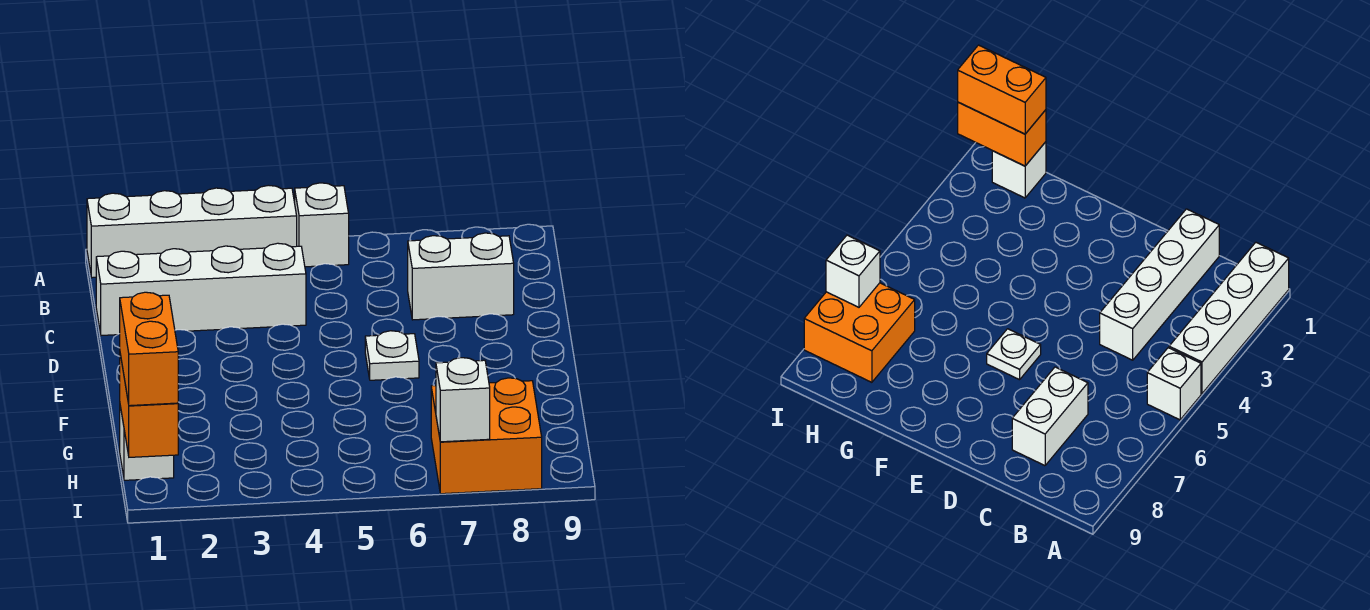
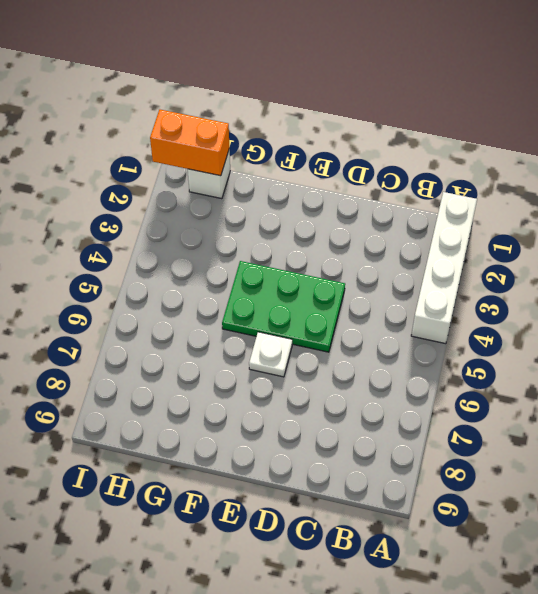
green 2x3 plate [222,261,345,352] -> none
none -> white 1x1 brick [295,183,349,267]
none -> white 1x4 brick [96,243,306,335]

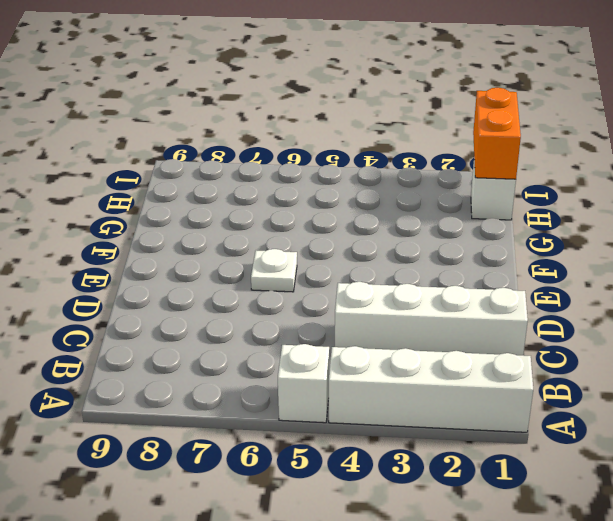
none -> white 1x2 brick [408,233,514,320]
none -> orange 2x2 brick [431,378,542,494]

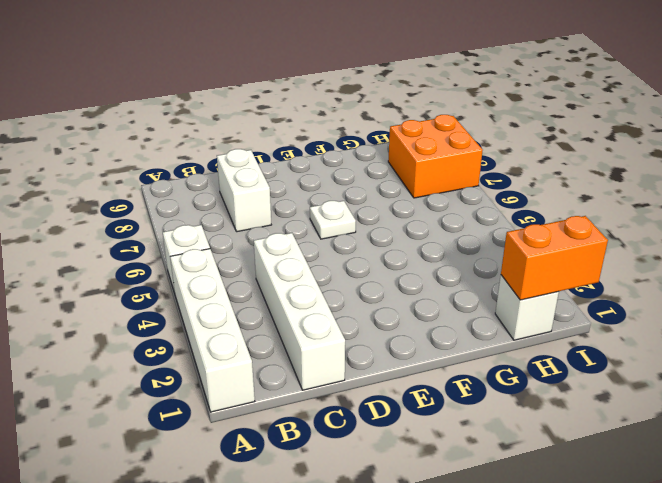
none -> white 1x1 brick [436,358,490,442]
none -> orange 1x2 brick [120,292,178,406]

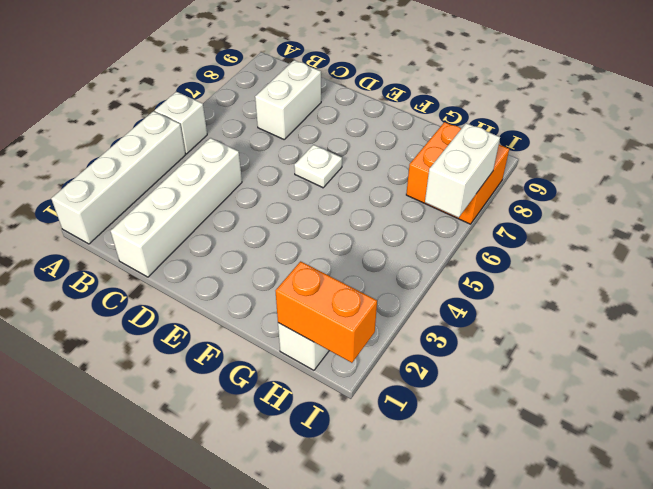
white 1x2 brick [425,123,500,218] -> white 1x1 brick [436,358,490,442]
none -> orange 1x2 brick [120,292,178,406]

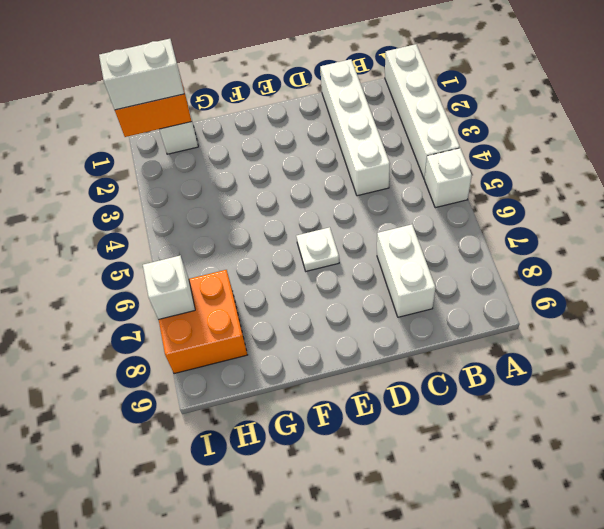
white 1x2 brick [99,39,184,110] -> orange 1x2 brick [120,292,178,406]

